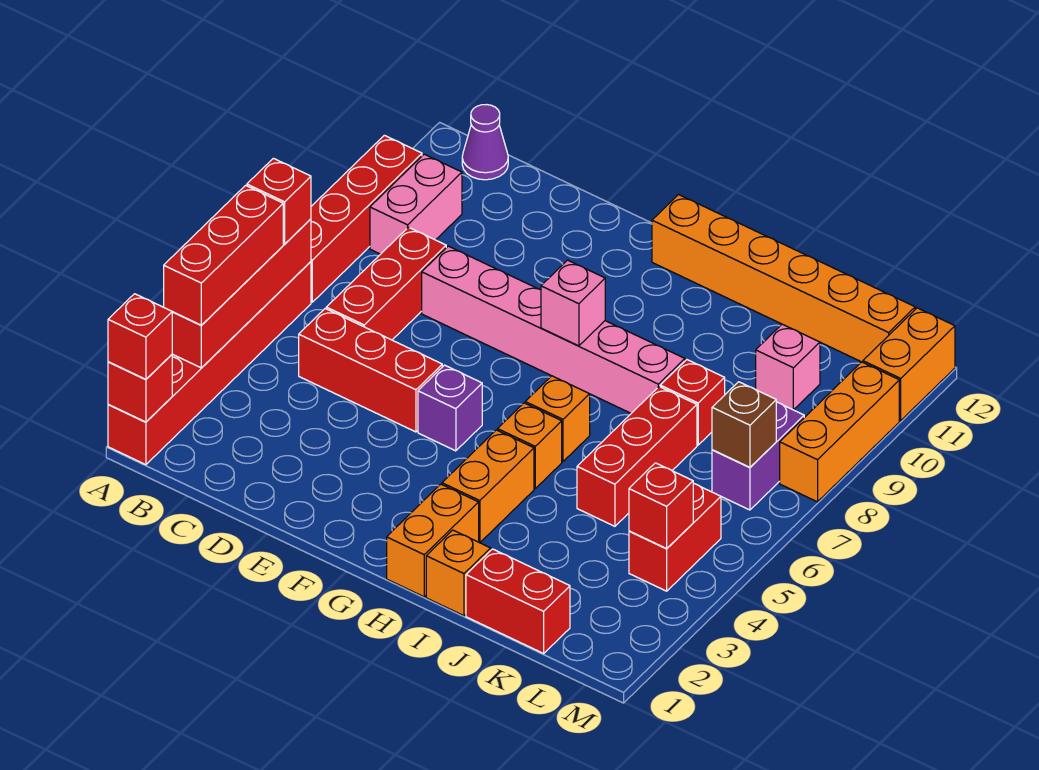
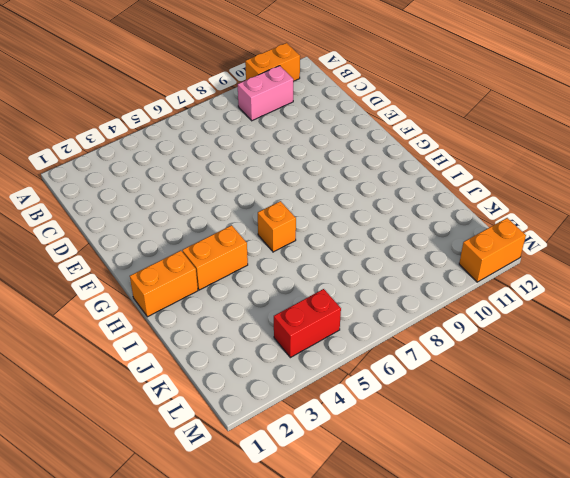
orange 1x2 brick [245,43,300,81] -> red 1x4 brick [311,135,422,302]
none -> red 1x6 brick [108,262,311,465]
none -> purple 1x1 cone [462,105,508,180]
none -> red 1x3 brick [299,309,442,432]
none -> red 1x3 brick [326,227,446,340]

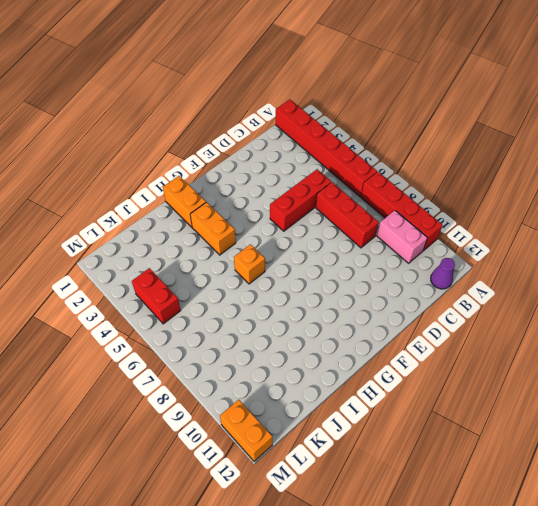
none -> pink 1x6 brick [422,246,685,413]
none -> purple 1x1 brick [418,365,482,451]
none -> orange 1x6 brick [652,195,915,362]
none -> orange 1x1 brick [498,403,562,488]

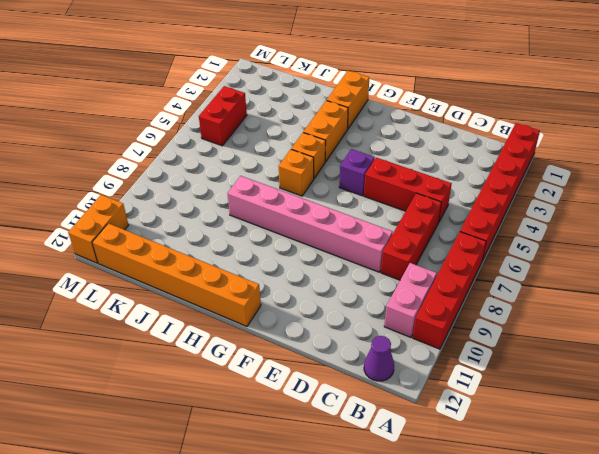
none -> orange 1x1 brick [426,530,491,616]
none -> red 1x2 brick [466,549,570,653]
none -> red 1x3 brick [577,387,697,526]
none -> red 1x1 brick [660,360,725,445]

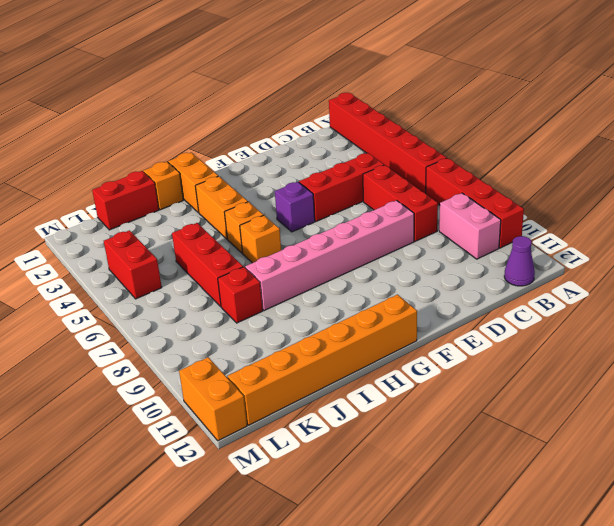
none -> pink 1x1 brick [756,324,820,410]
none -> purple 1x2 brick [712,402,804,510]
none -> orange 1x3 brick [780,362,899,502]
none -> red 1x1 brick [108,355,172,422]

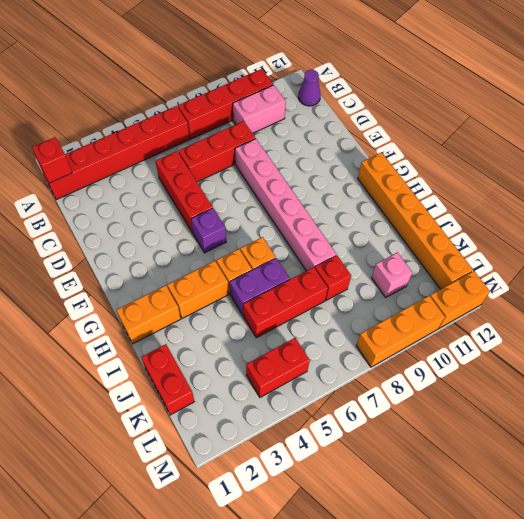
purple 1x2 brick [230,258,290,315] -> purple 1x2 brick moved to [712,402,804,510]
none -> orange 1x1 brick [426,530,491,616]
none -> red 1x4 brick [172,219,311,368]
none -> pink 1x1 brick [541,260,605,346]
none -> red 1x1 brick [629,463,693,548]

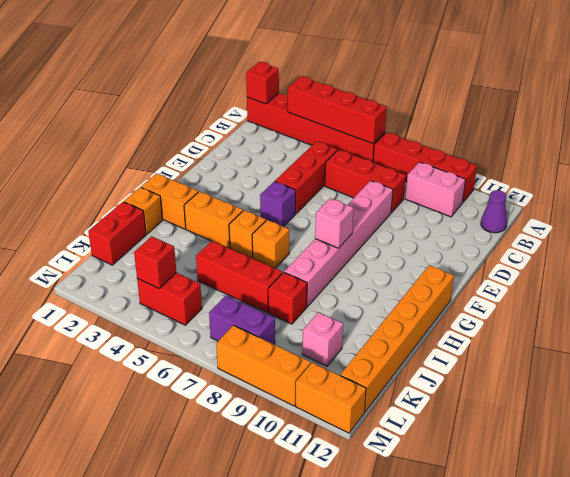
none -> brown 1x1 brick [712,382,776,467]
none -> red 1x1 brick [108,294,172,380]
none -> red 1x3 brick [164,185,283,325]
none -> red 1x1 brick [247,158,311,244]

